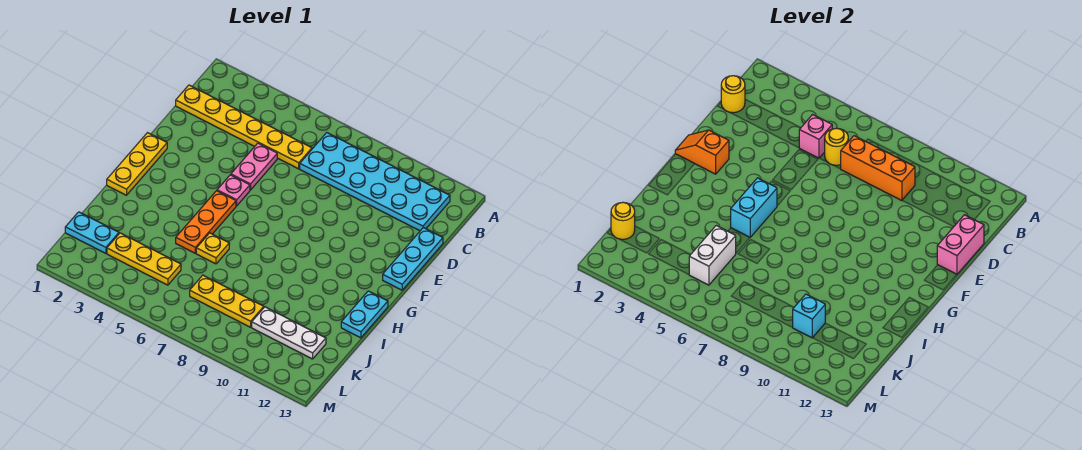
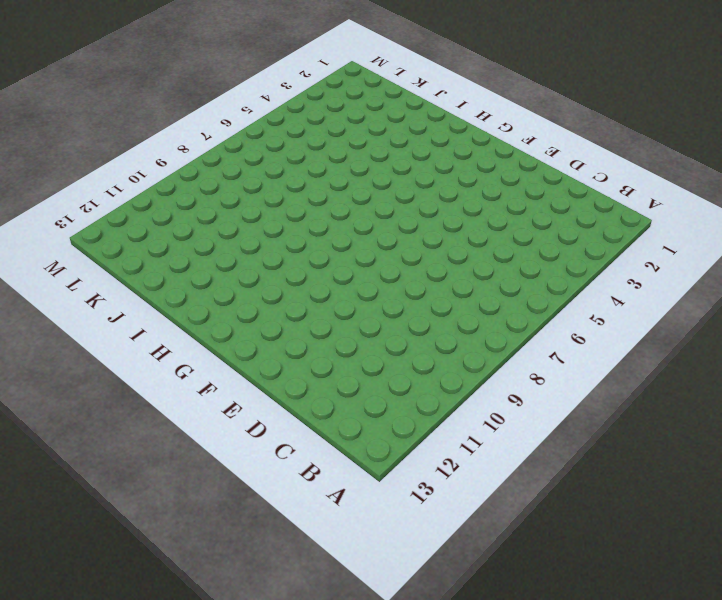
none -> cyan 2x6 plate [300,133,450,231]
none -> yellow 1x6 plate [176,85,312,169]
none -> pink 1x2 plate [231,143,277,190]

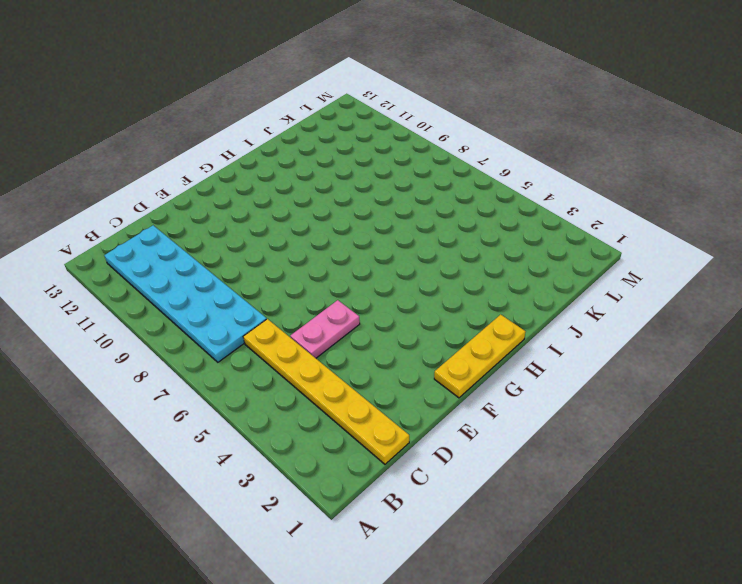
none -> cyan 1x3 plate [383,228,443,290]
none -> pink 1x1 plate [217,175,250,206]
none -> orange 1x3 plate [176,191,236,253]

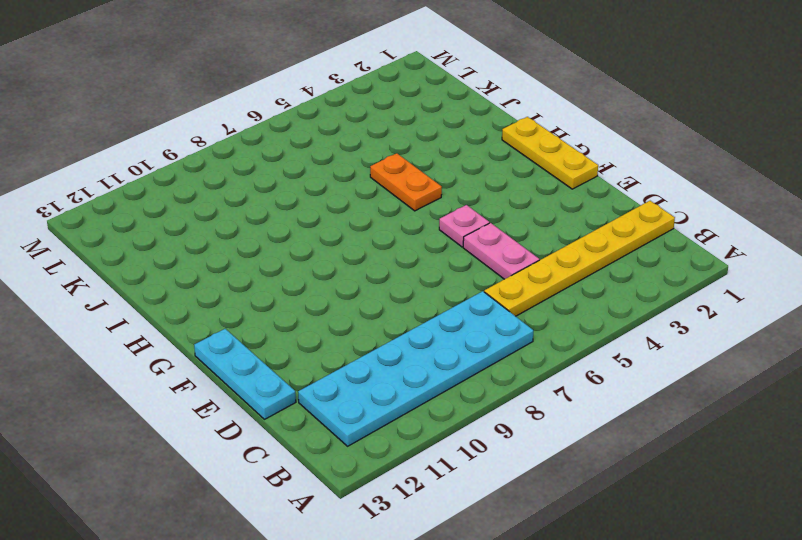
orange 1x2 plate [370,153,442,211] -> orange 1x3 plate [176,191,236,253]
none -> cyan 1x2 plate [341,291,388,338]
none -> yellow 1x1 plate [196,233,229,264]
none -> cyan 1x2 plate [65,212,119,253]

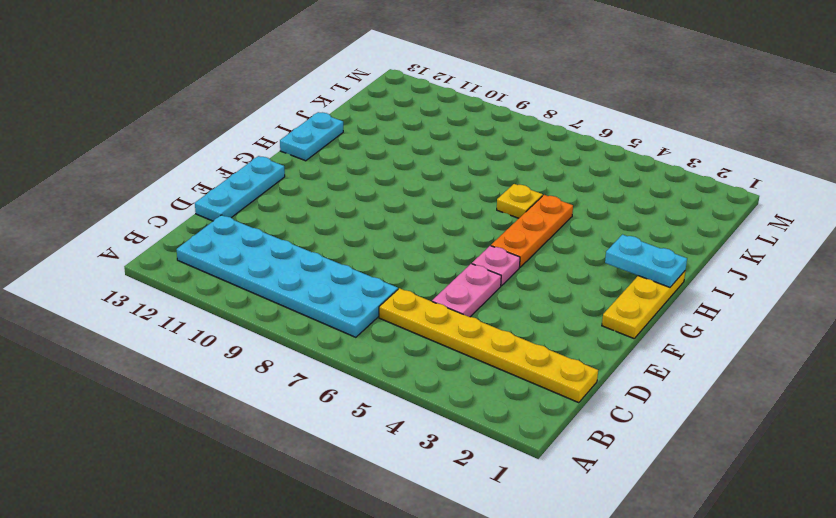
cyan 1x2 plate [605,235,687,287] -> cyan 1x2 plate moved to [65,212,119,253]
none -> yellow 1x3 plate [107,233,181,285]
none -> yellow 1x3 plate [190,275,264,327]
none -> white 1x3 plate [252,307,326,359]

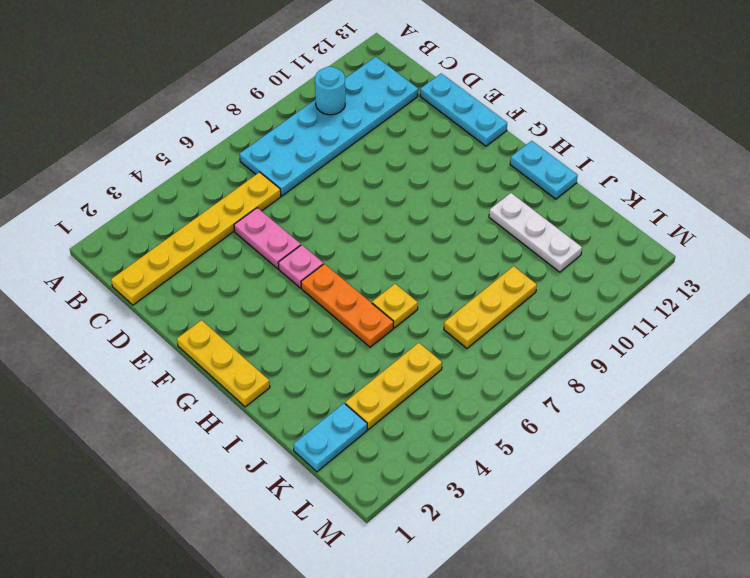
cyan 1x1 round brick [315,67,345,115] -> none
white 1x3 plate [489,193,582,272] -> white 1x3 plate turned to [252,307,326,359]
none -> yellow 1x1 round brick [721,76,745,113]
none -> pink 1x1 brick [799,115,832,158]
none -> yellow 1x1 round brick [825,128,848,165]

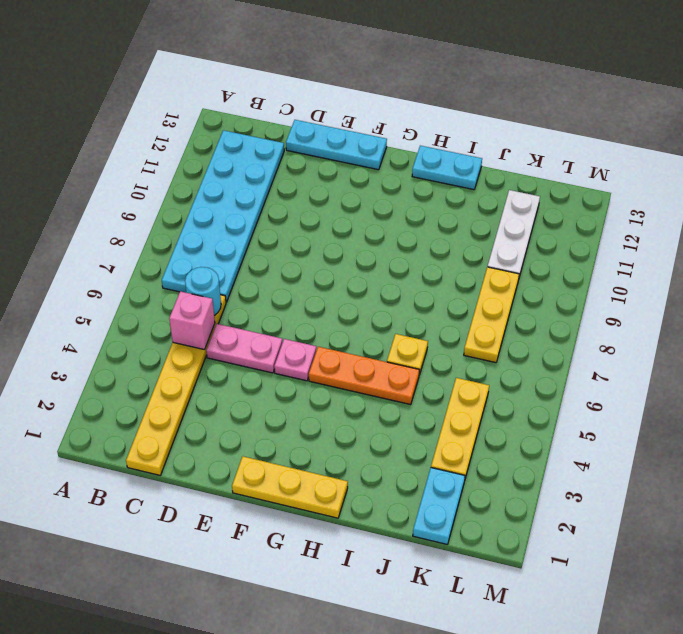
cyan 1x1 round brick [185,267,221,316] -> yellow 1x1 round brick [825,128,848,165]
none -> yellow 1x1 round brick [721,76,745,113]
none -> orange 1x3 brick [841,136,915,201]
none -> pink 1x2 brick [937,215,984,274]

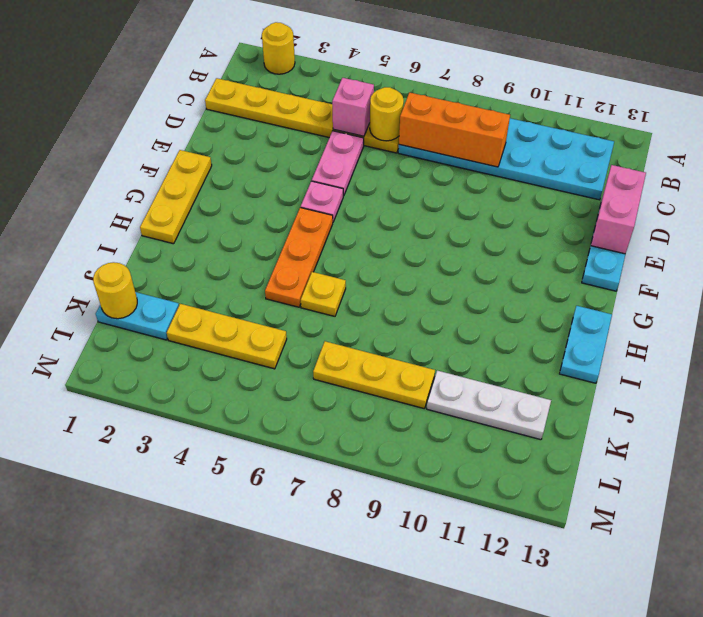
yellow 1x1 round brick [262,22,295,74] -> yellow 1x1 round brick moved to [721,76,745,113]
none -> orange 1x2 slope [675,130,729,174]
none -> cyan 1x2 brick [731,178,777,237]
none -> white 1x2 brick [689,226,736,285]

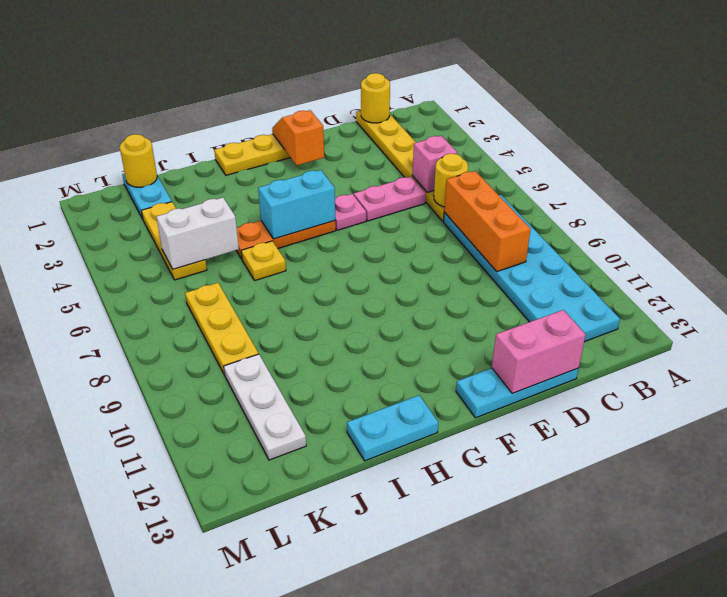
none -> cyan 1x1 brick [793,294,825,338]

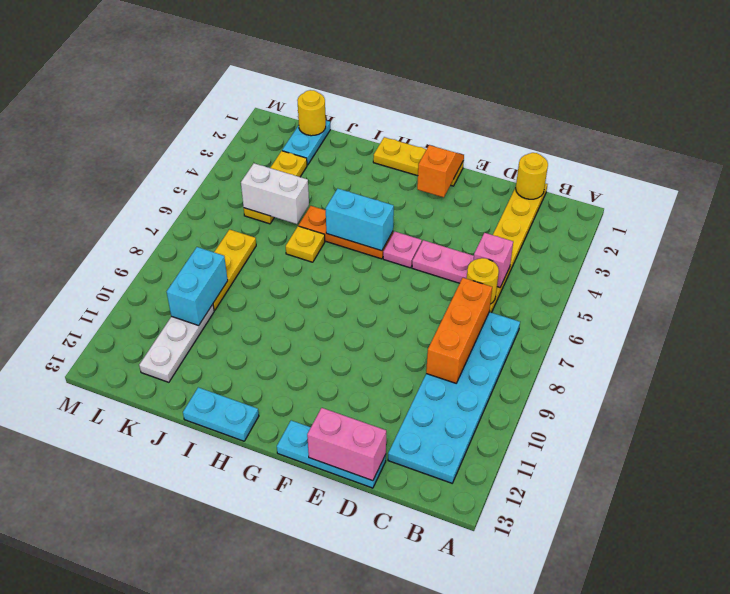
cyan 1x2 brick [167,247,228,326] -> cyan 1x1 brick [793,294,825,338]

